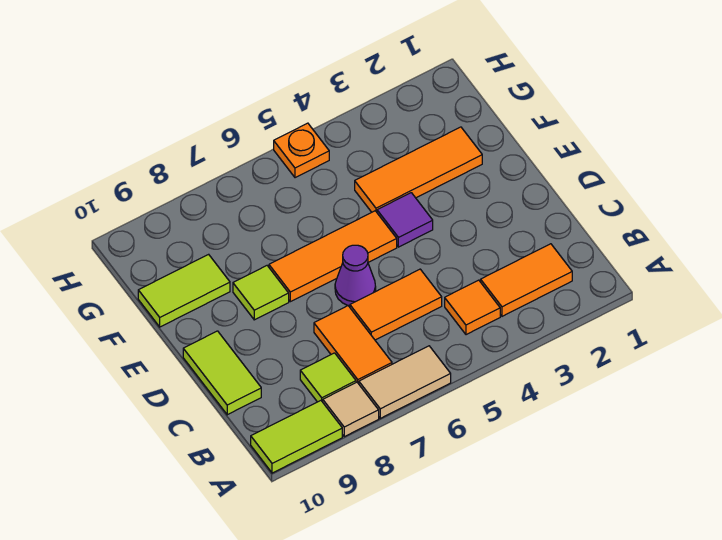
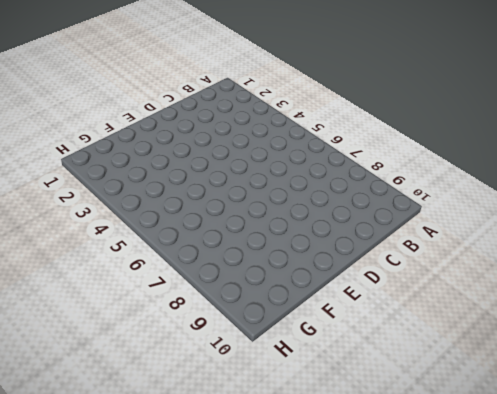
none -> tan 1x2 tile [359,346,451,418]
none -> tan 1x1 tile [323,382,379,437]
none -> lime 1x2 tile [251,401,342,473]

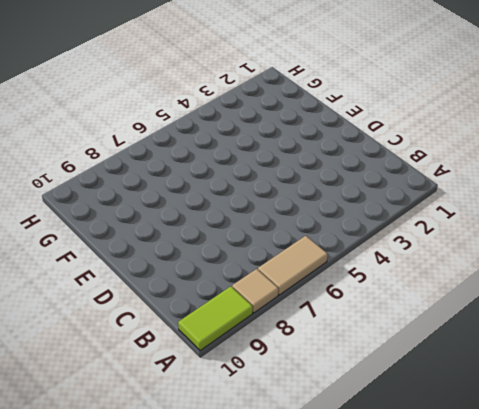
none -> orange 1x2 tile [481,244,572,316]
none -> orange 1x1 tile [445,280,500,335]
none -> orange 1x2 tile [314,306,392,384]

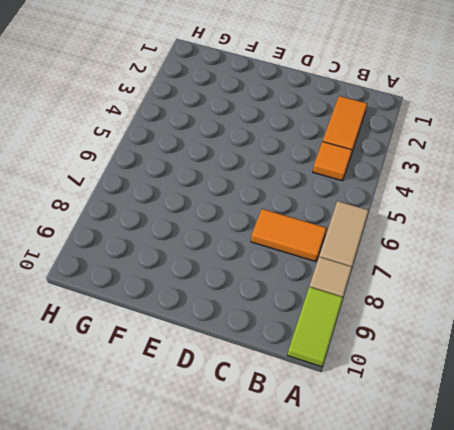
none -> lime 1x1 tile [300,353,356,402]
none -> orange 1x2 tile [350,269,442,340]
none -> lime 1x2 tile [183,331,261,415]

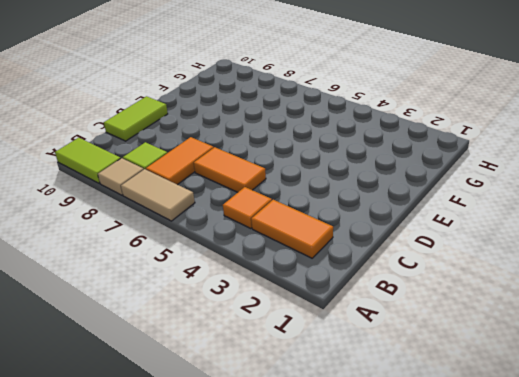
none -> purple 1x1 cone [335,245,376,306]
none -> purple 1x1 tile [377,193,433,247]
none -> orange 1x3 tile [269,211,397,302]

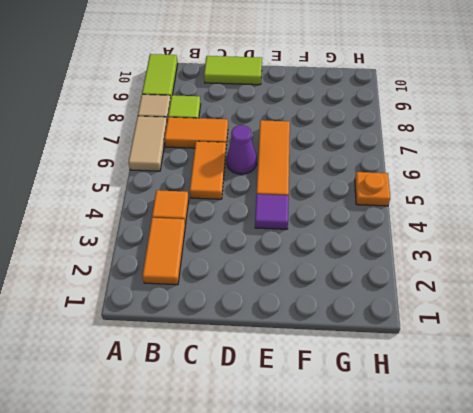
none -> lime 1x1 tile [233,266,289,320]
none -> orange 1x3 tile [355,127,482,212]
none -> lime 1x2 tile [138,254,230,327]

